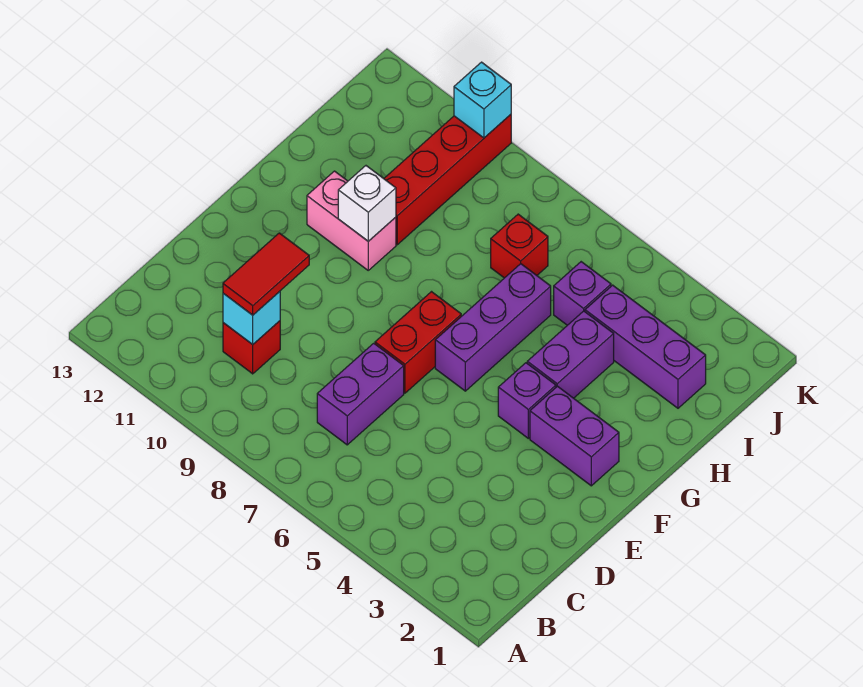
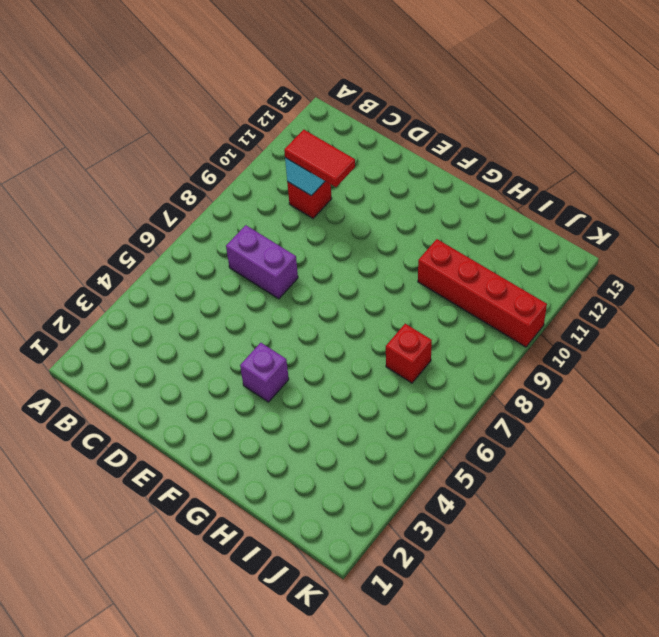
none -> red 1x2 brick [375,292,461,393]
none -> purple 1x2 brick [530,386,619,486]
none -> purple 1x3 brick [435,264,551,391]

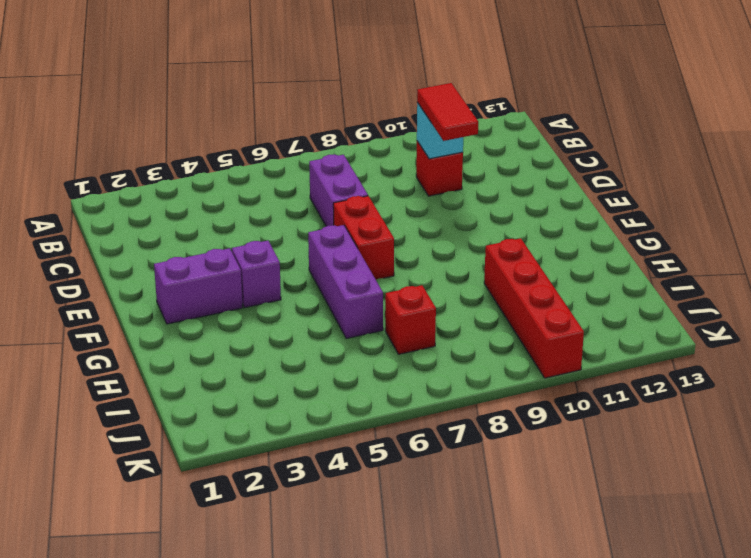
none -> purple 1x2 brick [527,311,614,398]
none -> pink 1x2 brick [307,171,396,270]
none -> purple 1x3 brick [585,285,706,408]

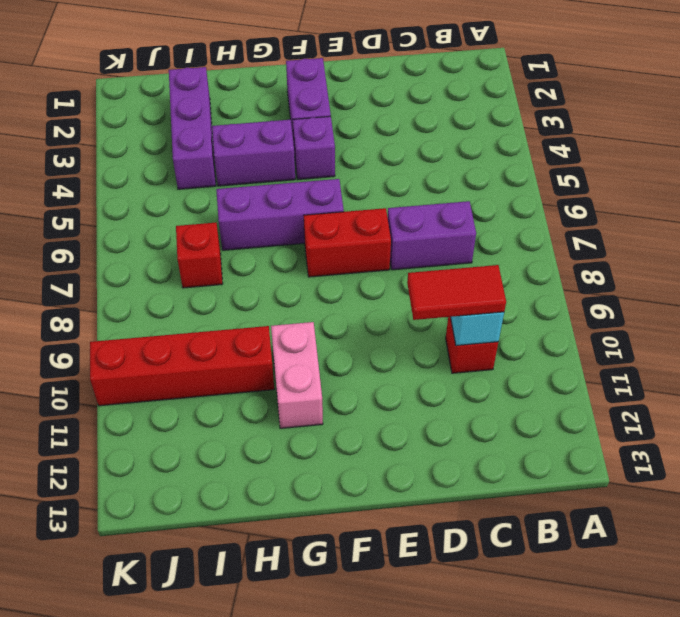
none -> purple 1x1 brick [554,262,611,325]
none -> white 1x1 brick [338,166,396,241]
none -> cyan 1x1 brick [454,62,511,138]

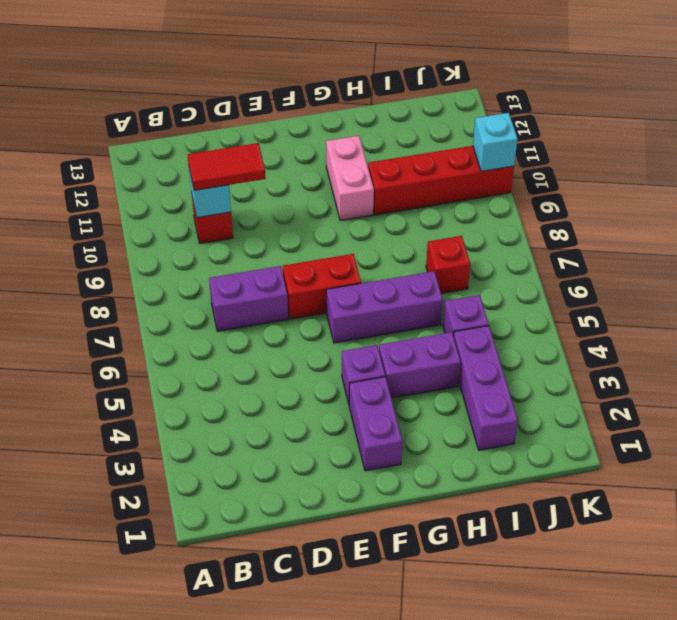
none -> white 1x1 brick [338,166,396,241]

